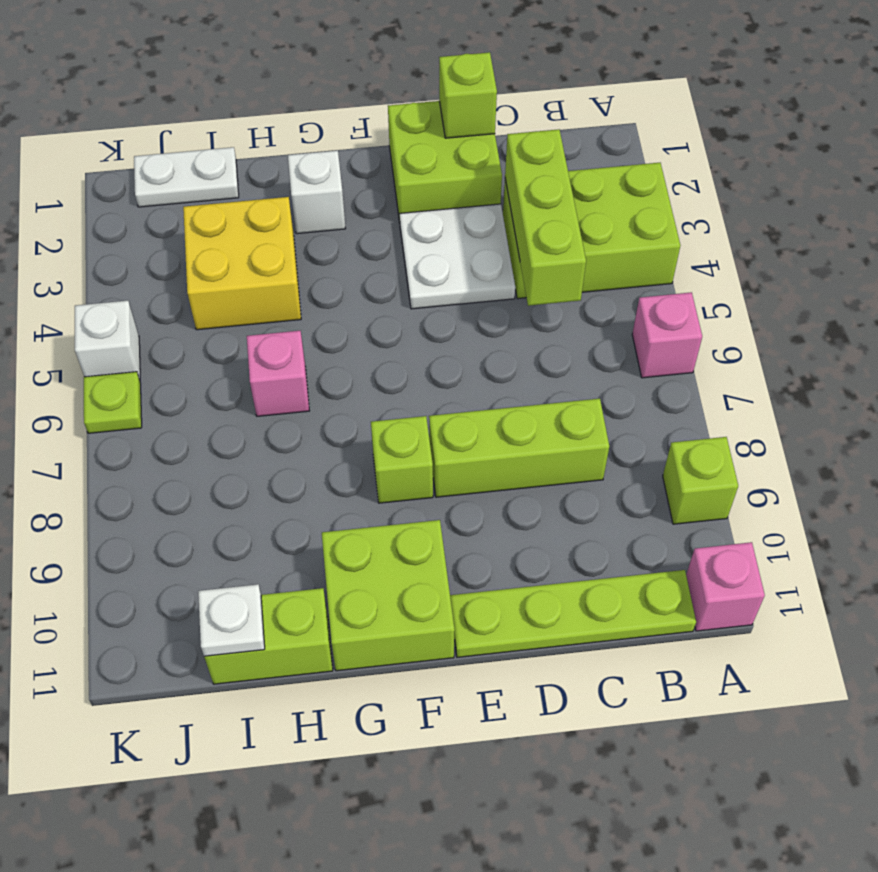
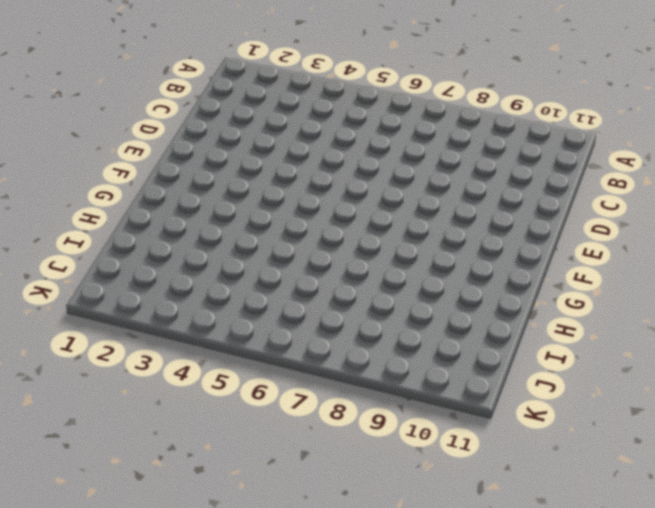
none -> lime 2x3 brick [503,163,680,299]
none -> pink 1x1 brick [632,292,702,378]
none -> lime 1x1 brick [663,437,738,524]

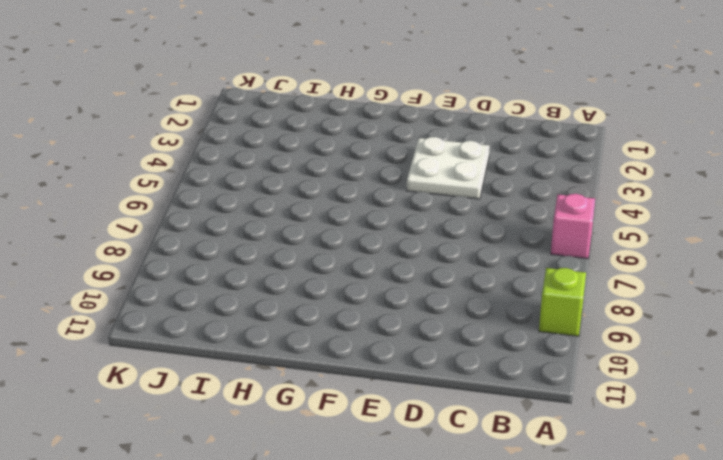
none -> lime 2x3 brick [503,163,680,299]
none -> pink 1x1 brick [686,542,765,631]
none -> lime 1x4 plate [450,570,696,657]

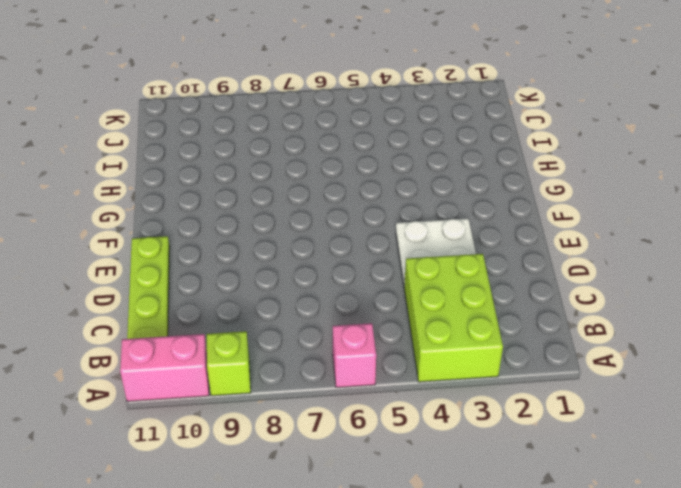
pink 1x2 brick [120,334,209,401] -> pink 1x1 brick [686,542,765,631]
none -> lime 1x3 brick [429,399,609,497]
none -> lime 2x2 brick [388,101,502,222]
none -> lime 1x1 brick [371,416,433,503]

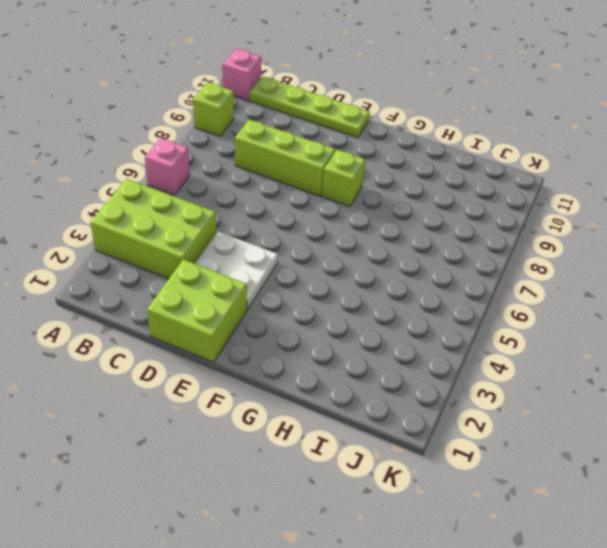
none -> lime 2x2 brick [322,520,455,671]
none -> white 1x1 brick [288,150,346,234]
none -> yellow 2x2 brick [183,197,301,330]

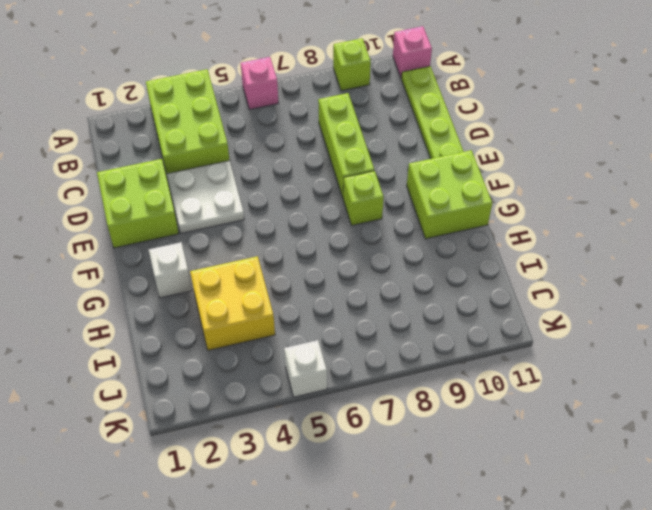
none -> pink 1x1 brick [247,331,309,416]
none -> lime 1x2 brick [204,588,333,684]
none -> white 1x2 plate [134,147,239,207]

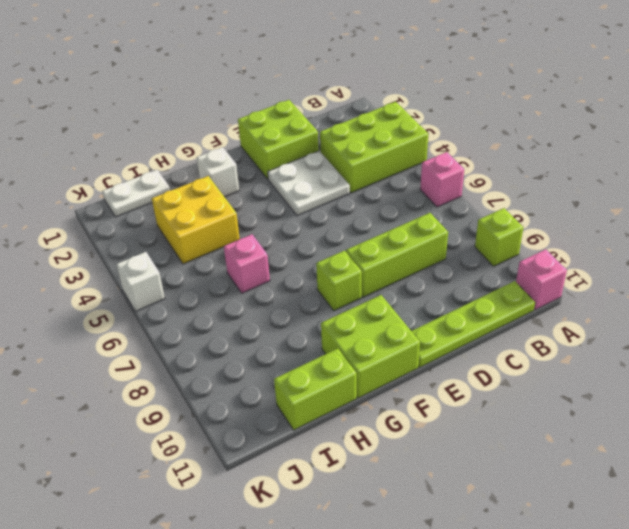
none -> lime 1x1 plate [84,372,142,433]
none -> lime 1x3 brick [505,129,586,306]
none -> lime 1x1 brick [439,52,497,138]

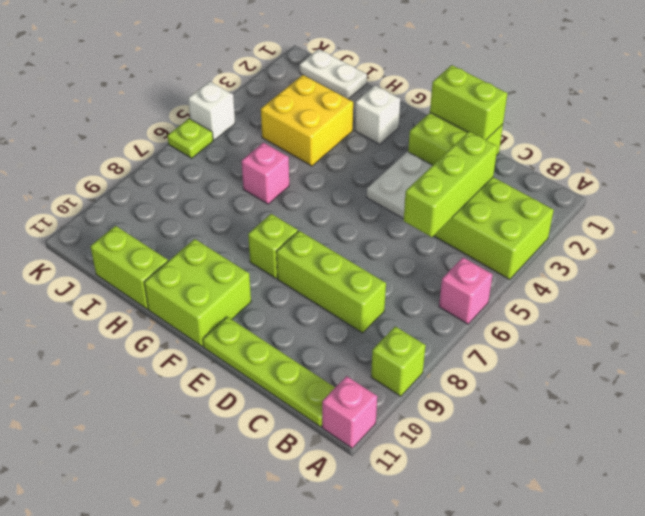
lime 1x2 brick [430,65,507,140] -> lime 1x1 brick [439,52,497,138]
none -> white 1x1 plate [198,584,265,656]

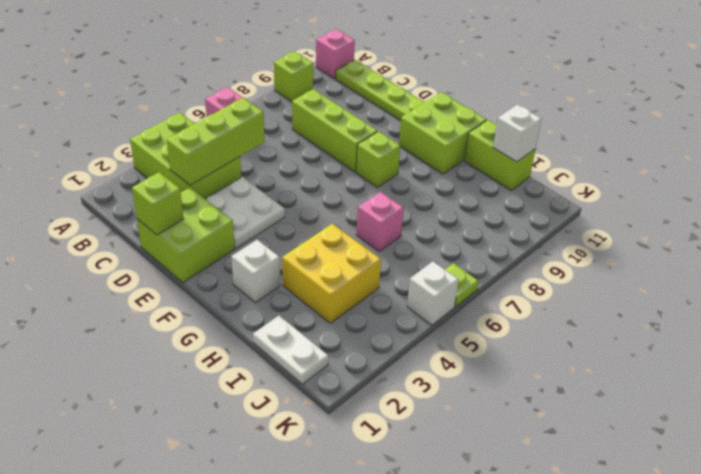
white 1x1 brick [493,105,542,162] -> white 1x1 plate [198,584,265,656]

